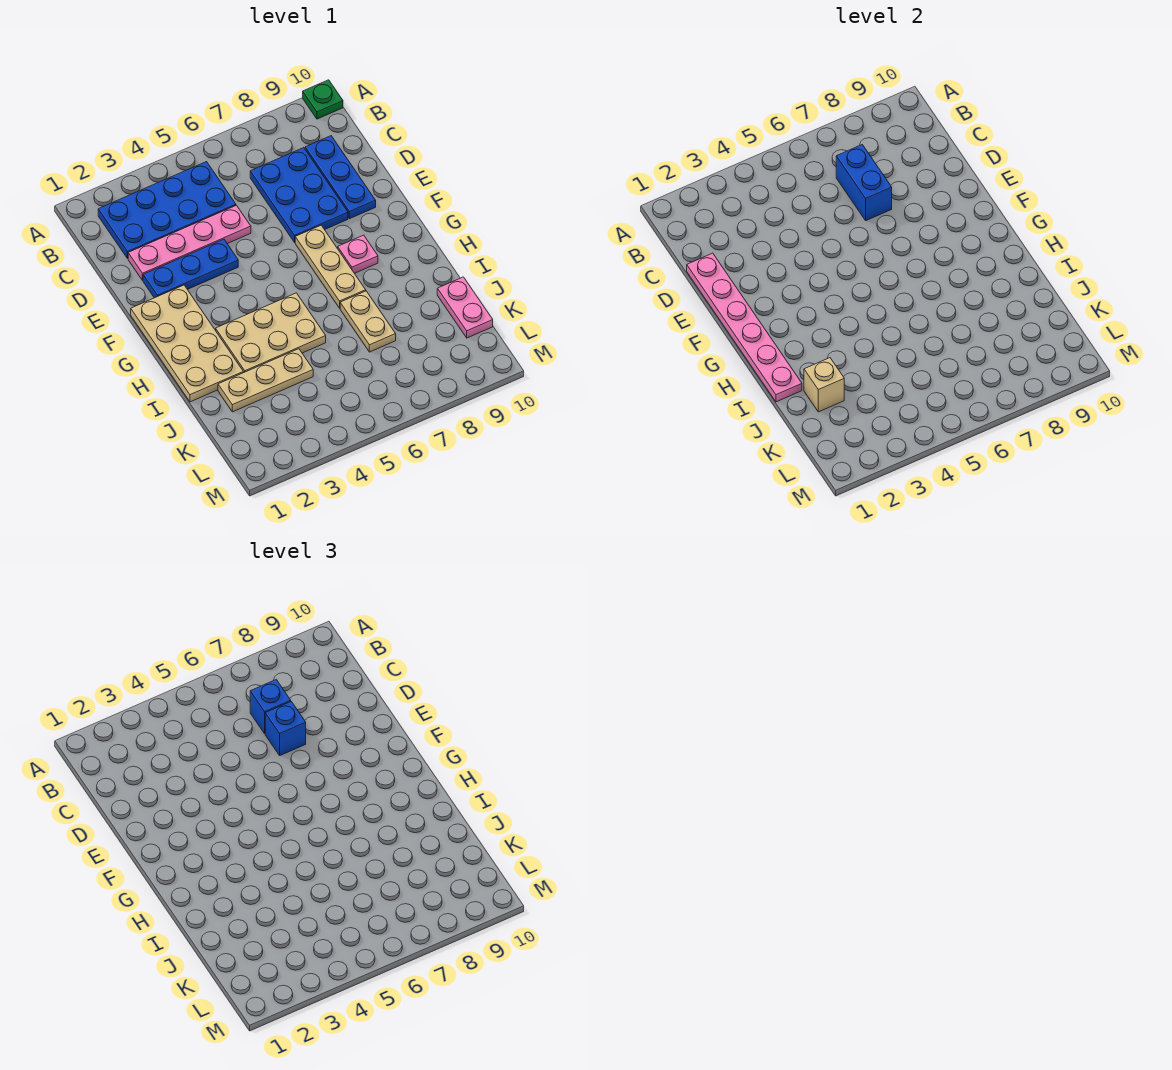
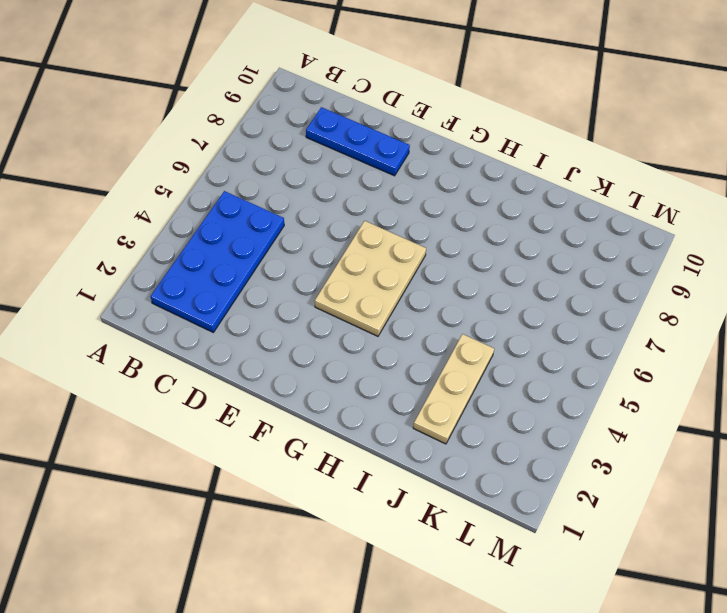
tan 2x3 plate [315,221,426,336] -> tan 2x3 plate moved to [216,293,326,373]
none -> green 1x1 plate [303,80,343,119]
none -> blue 2x3 plate [250,148,348,242]
none -> pink 1x4 plate [128,205,251,281]

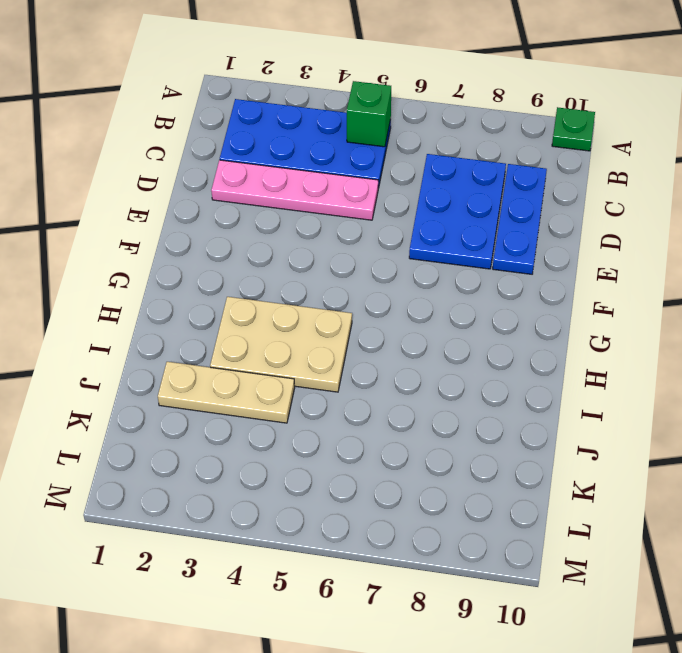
green 1x1 brick [347,81,391,147] -> none
none -> blue 1x3 plate [143,239,238,298]
none -> tan 2x4 plate [131,285,243,402]
none -> tan 1x3 plate [295,225,366,308]

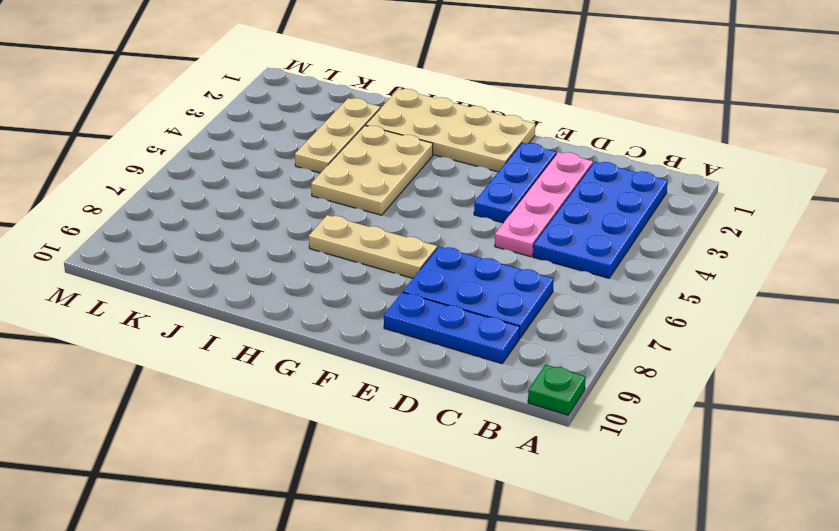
none -> pink 1x1 plate [338,235,378,273]
none -> tan 1x2 plate [340,291,396,352]
none -> pink 1x2 plate [437,277,493,338]

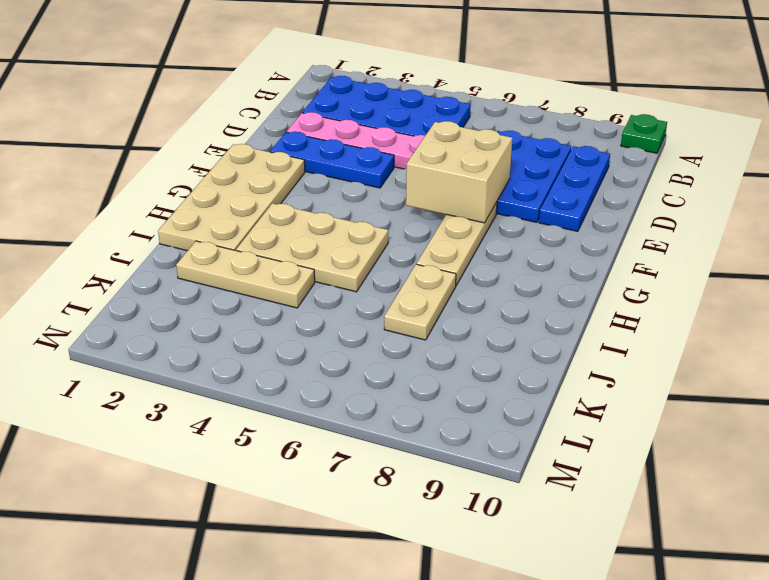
tan 2x2 brick [406,121,512,223] -> none
none -> pink 1x1 plate [338,235,378,273]
none -> pink 1x2 plate [437,277,493,338]
none -> blue 1x2 brick [836,145,892,220]

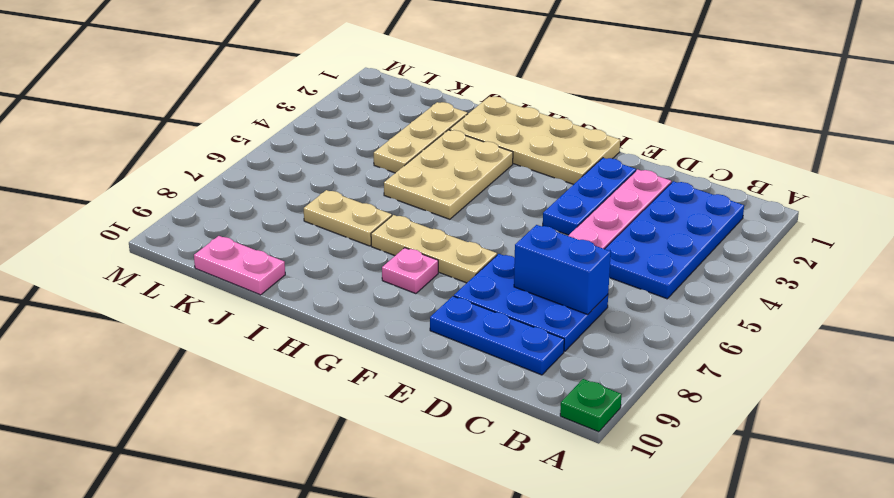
none -> pink 1x6 plate [687,253,802,402]
none -> tan 1x1 brick [804,358,844,412]
none -> blue 1x1 brick [250,680,291,734]

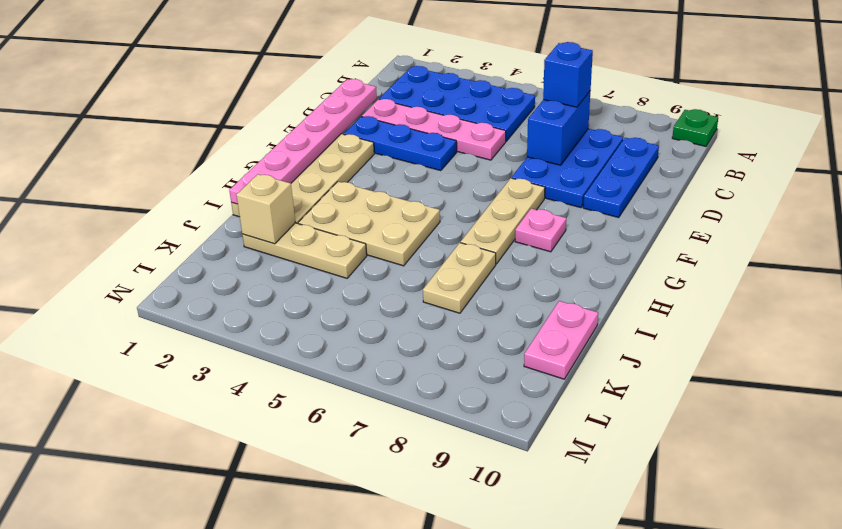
none -> blue 1x1 brick [265,702,306,755]

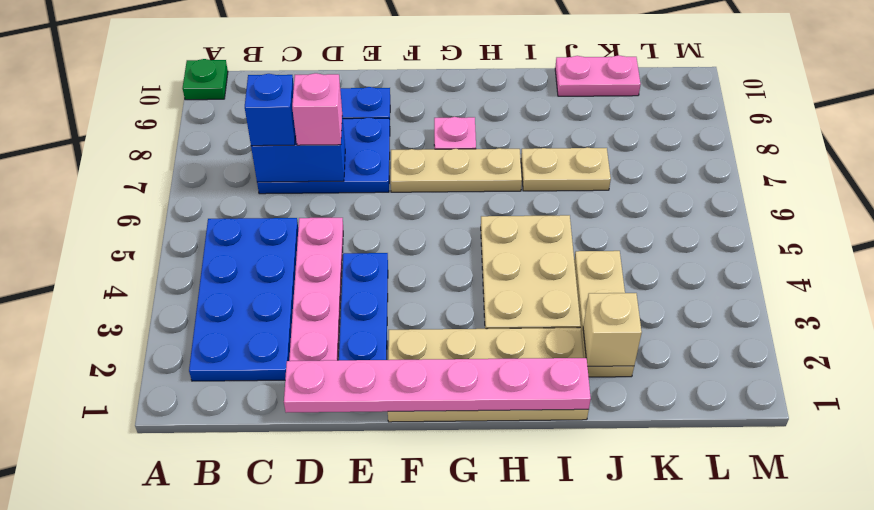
pink 1x1 brick [292,73,342,145] -> blue 1x1 brick [265,702,306,755]

